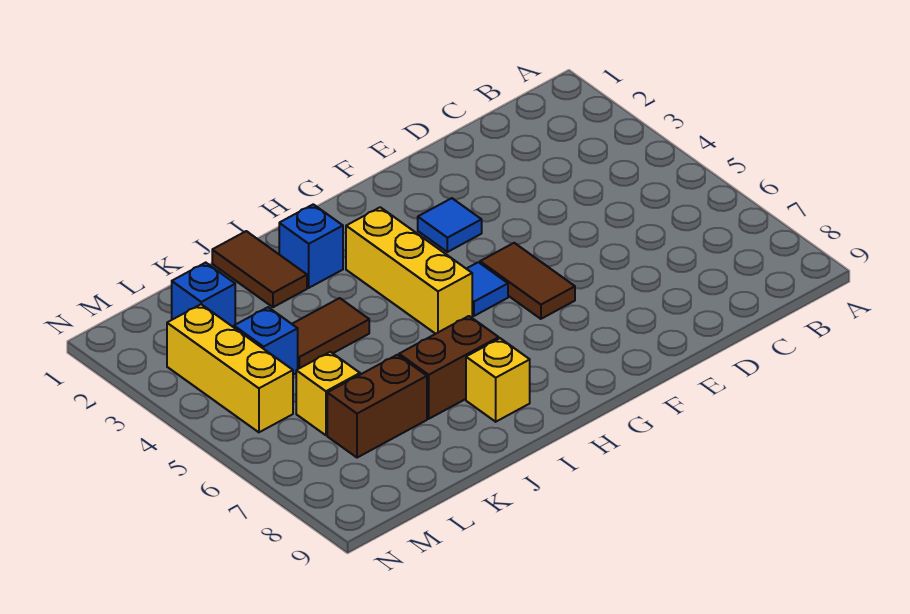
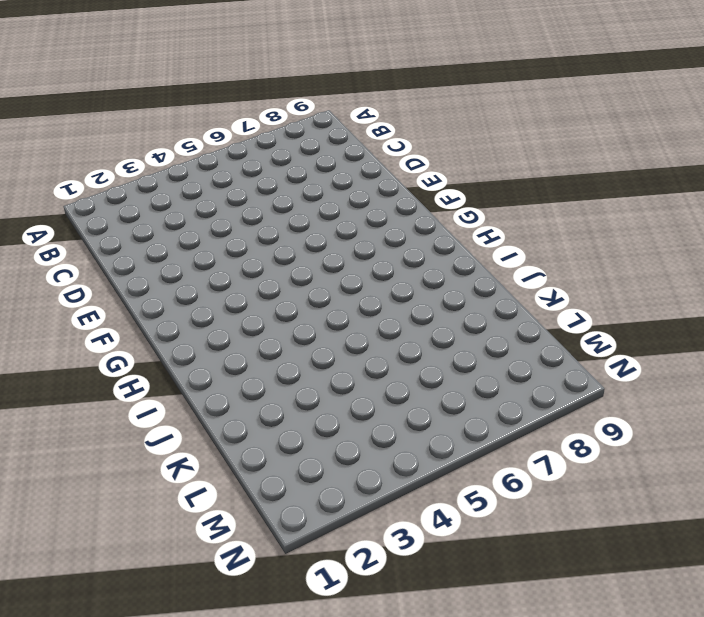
none -> blue 1x1 tile [418,198,482,252]
none -> brown 1x2 tile [480,243,575,319]
none -> blue 1x1 tile [467,262,508,316]

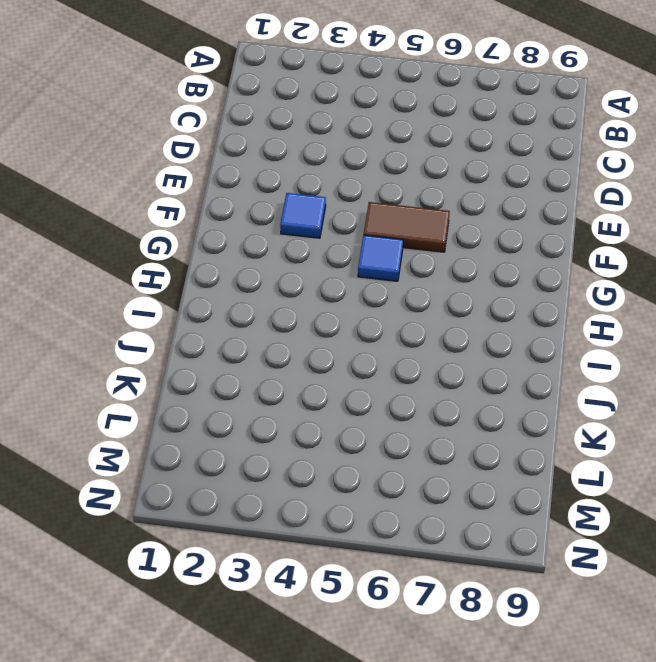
none -> yellow 1x3 brick [346,207,472,334]
none -> blue 1x1 brick [279,204,343,288]
none -> brown 1x2 brick [399,316,499,419]

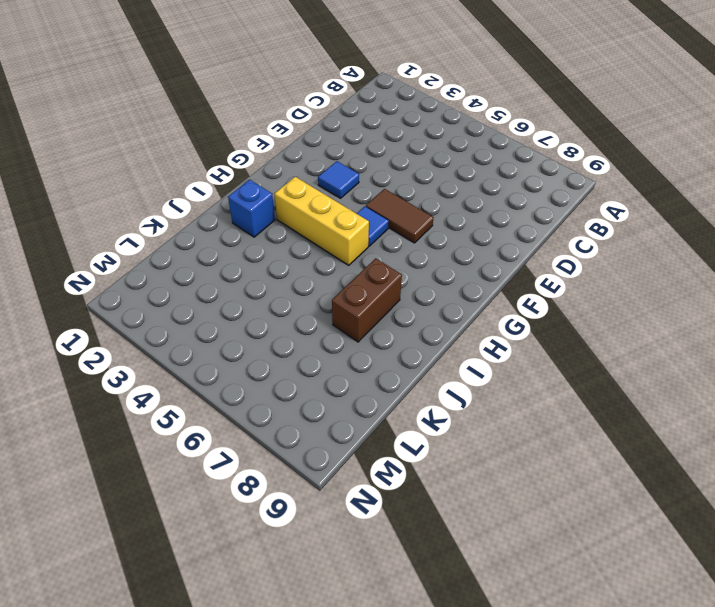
none -> yellow 1x1 brick [466,338,530,422]
none -> brown 1x2 tile [212,231,307,307]
none -> brown 1x2 tile [292,298,369,369]

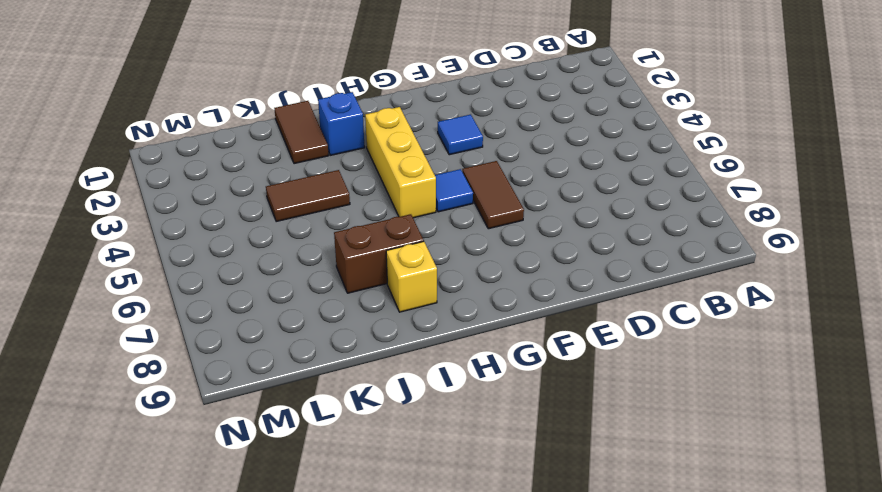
none -> brown 1x2 brick [327,355,427,458]
none -> blue 1x1 brick [172,263,235,327]
none -> blue 1x1 brick [234,307,298,375]

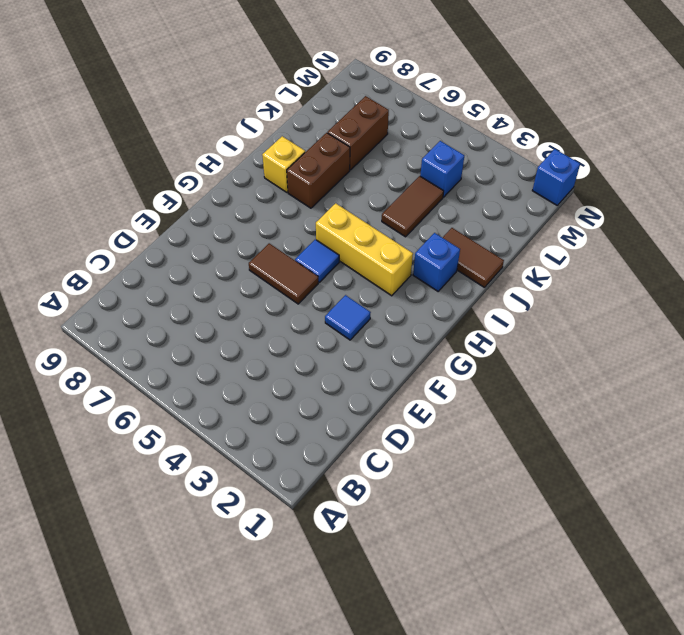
blue 1x1 brick [532,149,580,205] -> blue 1x1 brick moved to [172,263,235,327]
none -> yellow 1x1 brick [296,352,360,435]
none -> yellow 1x3 brick [167,304,293,432]

